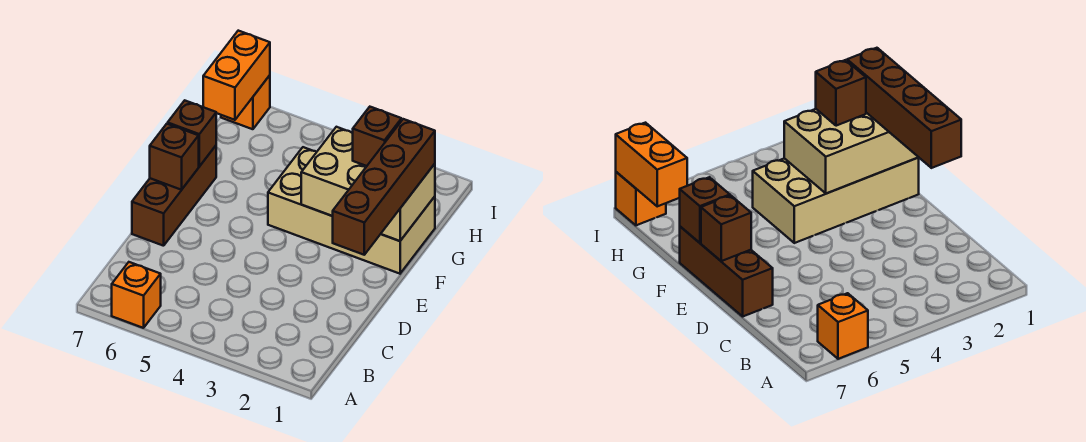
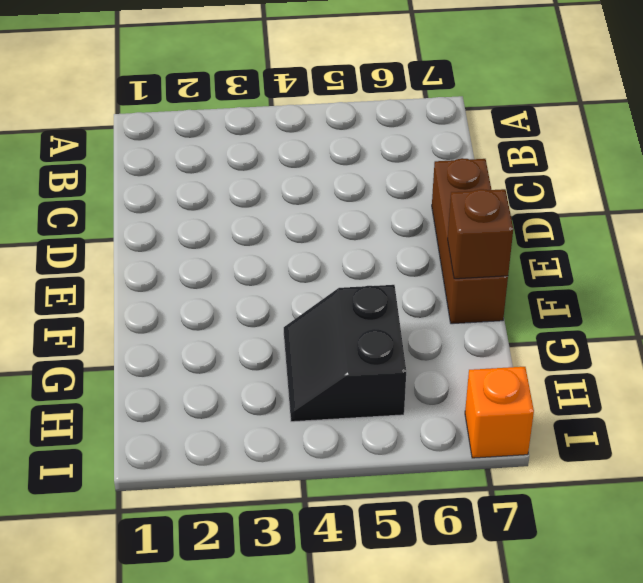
black 2x2 slope [284,285,406,422] -> tan 2x4 brick [268,147,435,274]
none -> orange 1x1 brick [112,262,161,328]
none -> brown 1x1 brick [150,124,199,190]

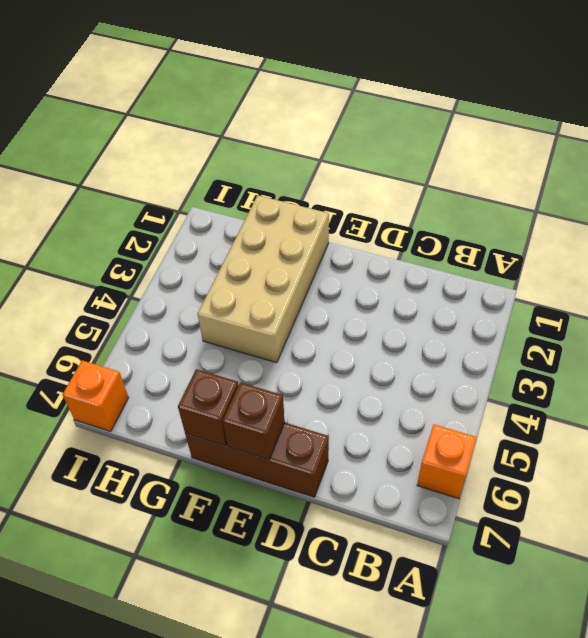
none -> tan 2x3 brick [301,127,435,241]
none -> orange 1x2 brick [203,31,270,120]

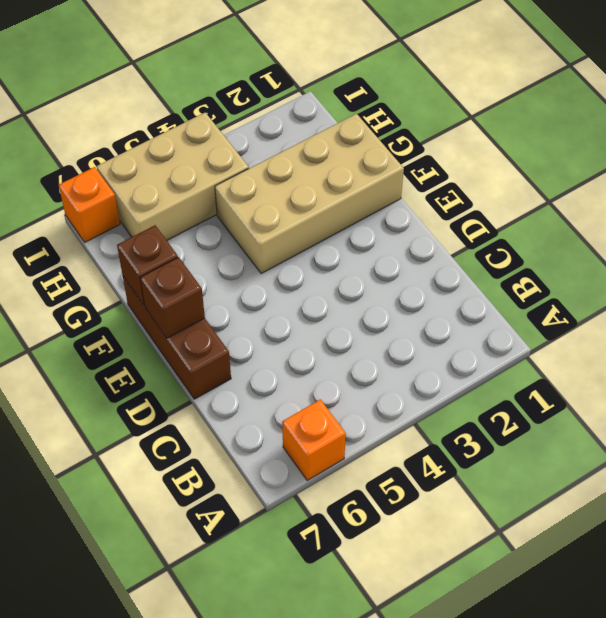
tan 2x3 brick [97,113,249,240] -> tan 2x3 brick moved to [301,127,435,241]
none -> orange 1x2 brick [203,31,270,120]
none -> brown 1x4 brick [333,119,435,255]

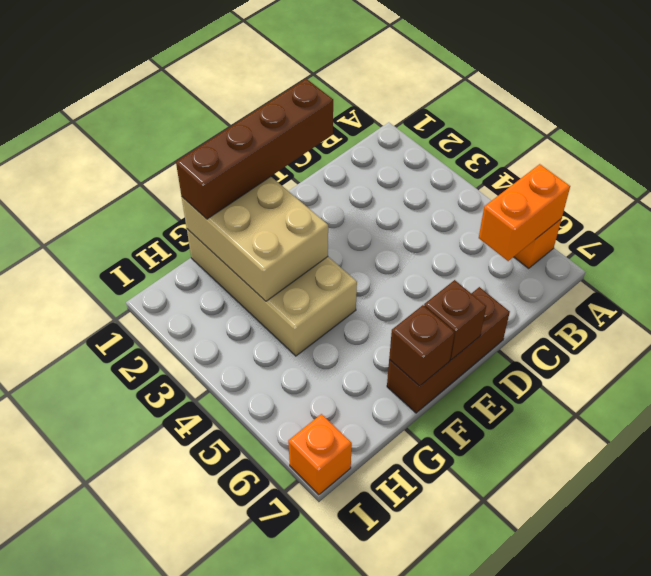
orange 1x2 brick [479,164,570,261] -> orange 1x2 brick moved to [203,31,270,120]
none -> brown 1x1 brick [353,107,402,166]

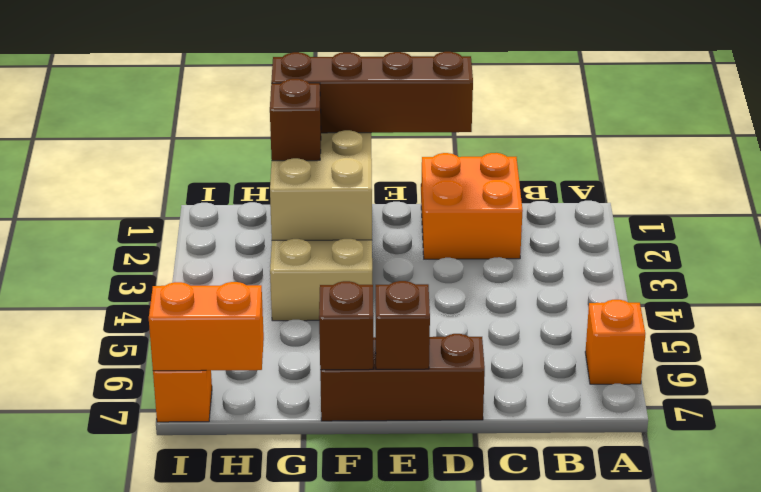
orange 2x2 brick [421,153,523,259] -> none

